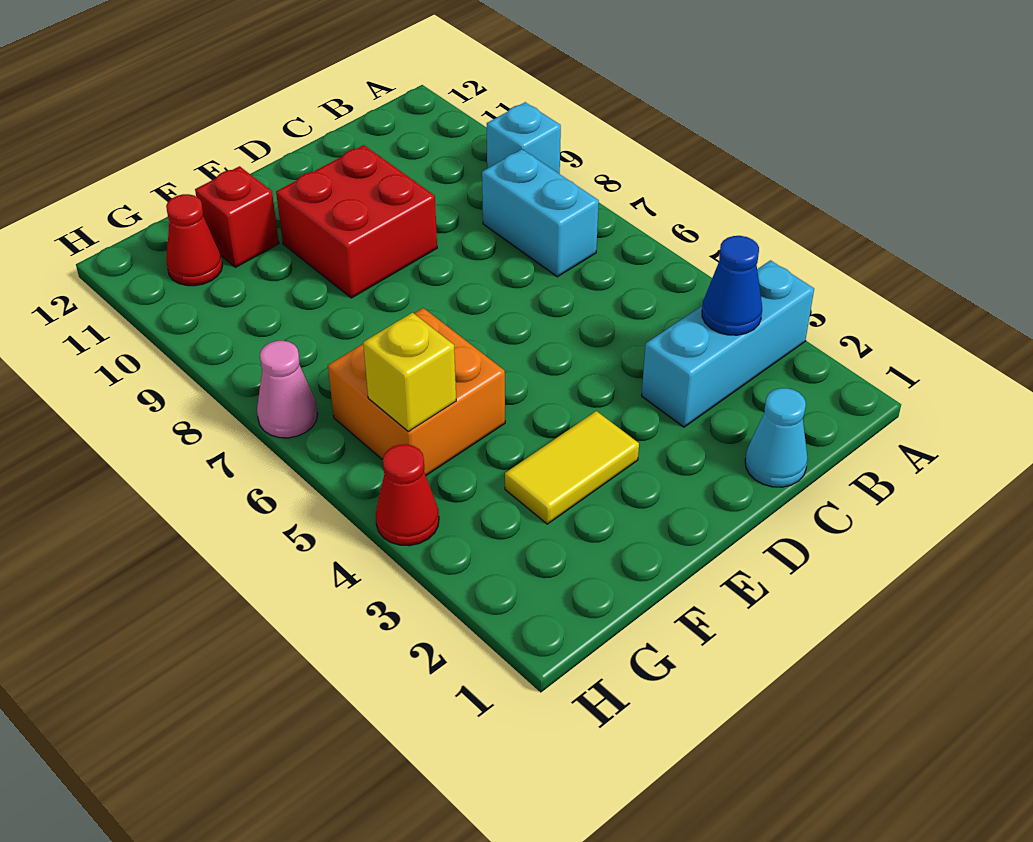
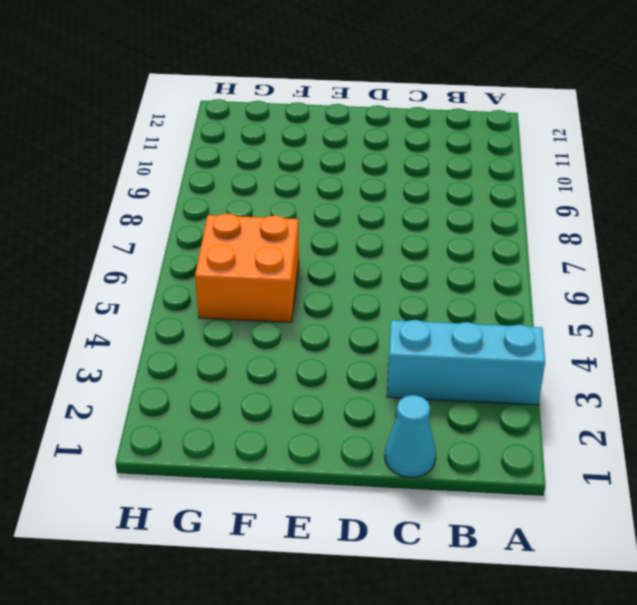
none -> cyan 1x1 brick [487,102,561,174]
none -> cyan 1x2 brick [482,149,599,277]
none -> red 2x2 brick [276,145,437,298]

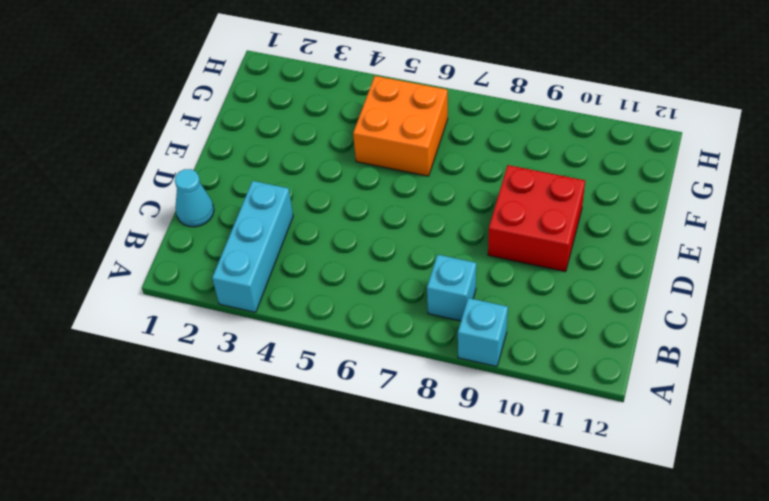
cyan 1x1 brick [427,255,476,321] -> cyan 1x2 brick [482,149,599,277]
none -> yellow 1x2 tile [505,411,639,524]
none -> red 1x1 brick [195,166,279,267]
none -> red 1x1 cone [166,194,223,286]

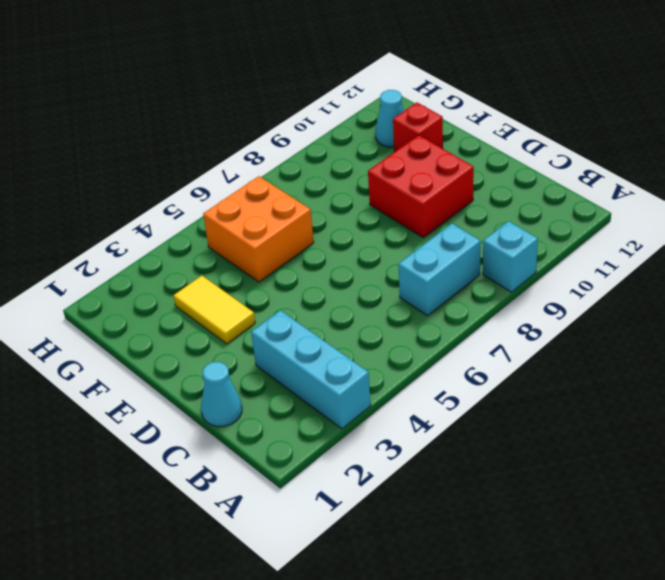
cyan 1x1 cone [375,90,404,147] -> red 1x1 cone [166,194,223,286]
none -> red 1x1 cone [376,444,439,546]
none -> pink 1x1 cone [257,341,317,438]
none -> blue 1x1 cone [702,236,762,335]

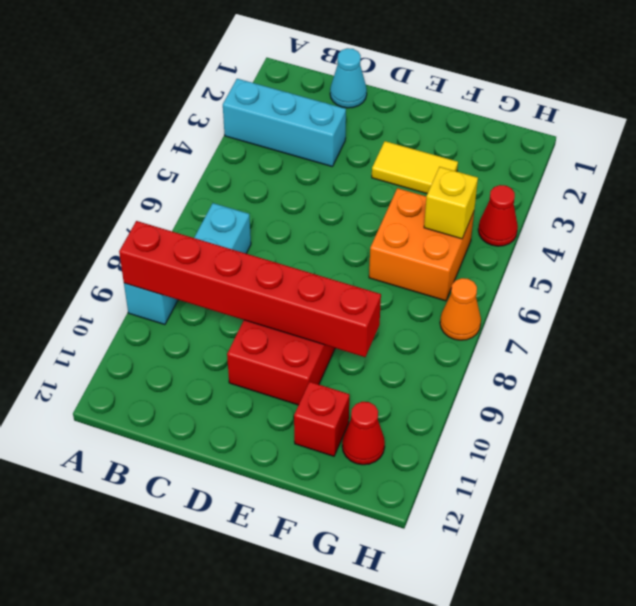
red 1x6 brick [119,221,381,357] -> none
orange 1x1 cone [440,278,481,340] -> pink 1x1 cone [257,341,317,438]
none -> blue 1x1 cone [702,236,762,335]

